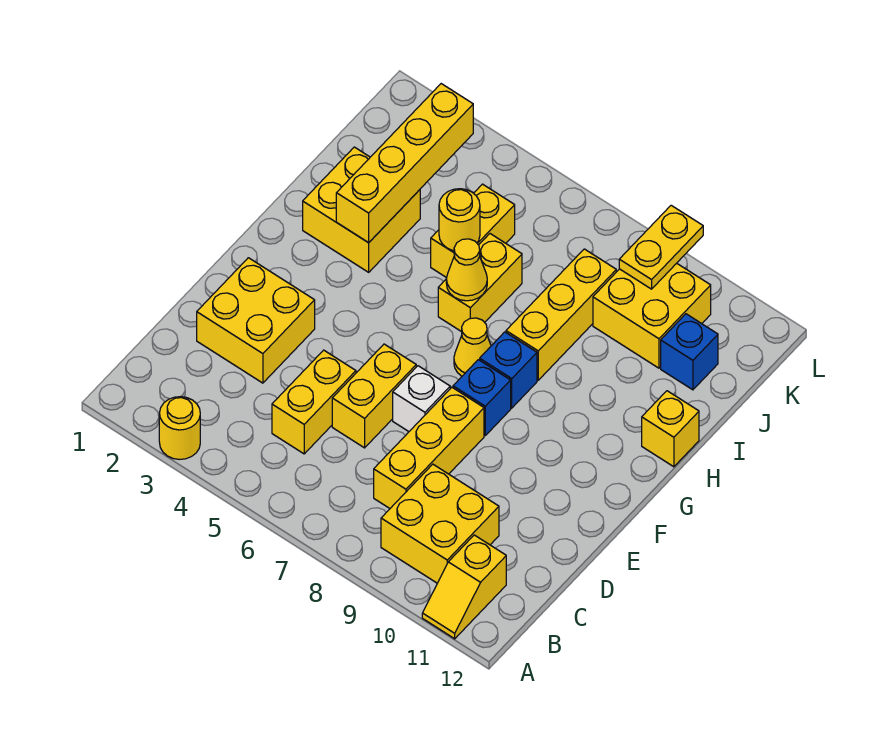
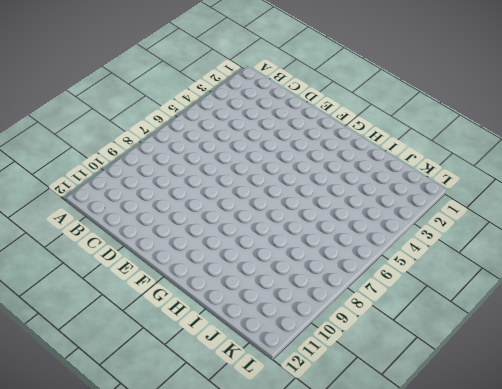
none -> yellow 1x1 round brick [159,397,200,460]
none -> yellow 1x2 slope [422,535,506,639]
none -> yellow 2x2 brick [381,464,499,583]

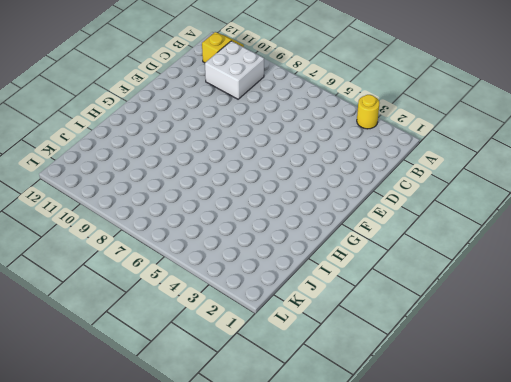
white 2x2 brick [205,41,264,99] -> yellow 2x2 brick [381,464,499,583]
none -> yellow 1x2 brick [272,350,356,454]
none -> yellow 1x3 brick [374,387,484,508]
none -> yellow 2x2 brick [197,258,315,383]

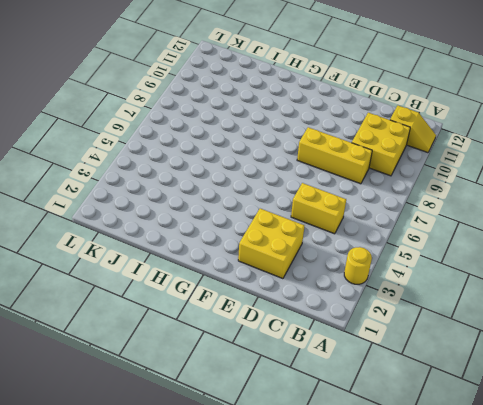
none -> yellow 1x2 brick [332,344,416,448]
none -> white 1x1 brick [393,366,450,431]
none -> blue 1x1 brick [453,360,511,435]

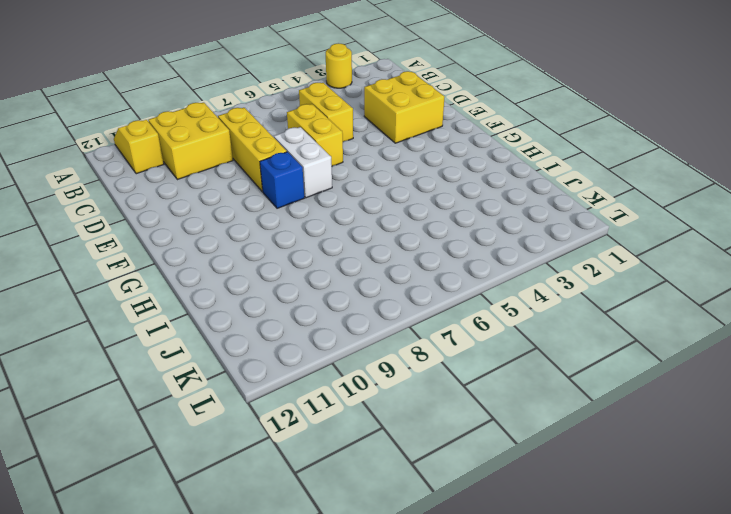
white 1x2 brick [274,127,332,198] -> white 1x1 brick [393,366,450,431]
none -> yellow 1x1 cone [454,318,491,376]
none -> blue 1x1 brick [480,332,537,408]
none -> yellow 2x2 brick [303,147,420,272]

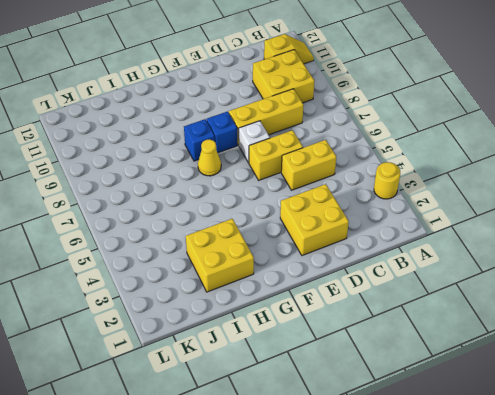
none -> yellow 1x2 brick [438,234,522,332]
none -> yellow 1x3 brick [506,249,616,380]
none -> yellow 1x1 brick [642,391,699,467]

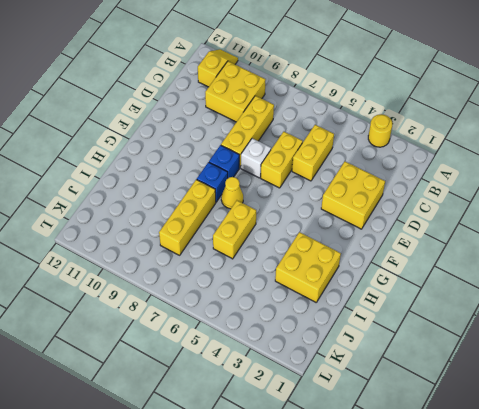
none -> yellow 1x1 brick [642,391,699,467]
none -> yellow 1x2 brick [431,184,515,278]
none -> yellow 2x2 brick [593,263,711,368]

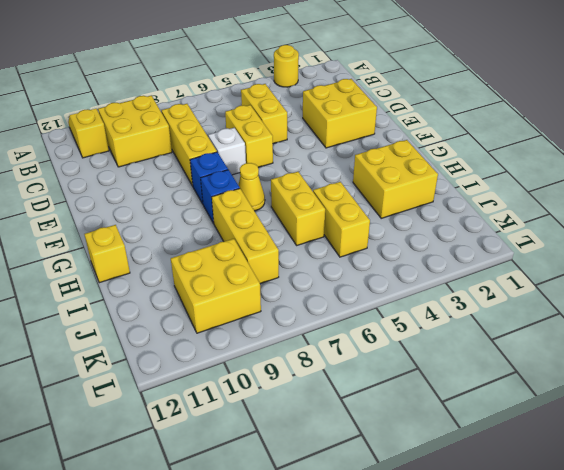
none -> blue 1x1 brick [661,314,718,390]
none -> yellow 1x4 brick [336,84,473,243]
none -> yellow 1x1 cone [446,239,487,301]

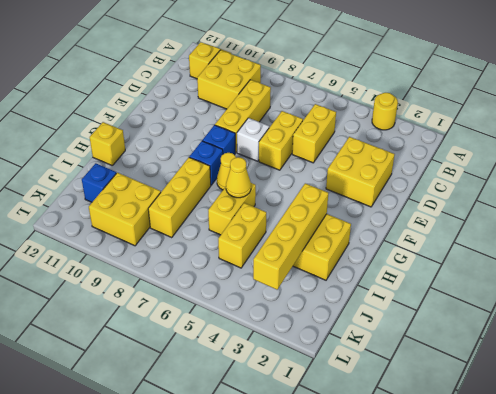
none -> yellow 1x1 round brick [439,189,480,251]
none -> yellow 1x2 plate [619,205,703,289]

